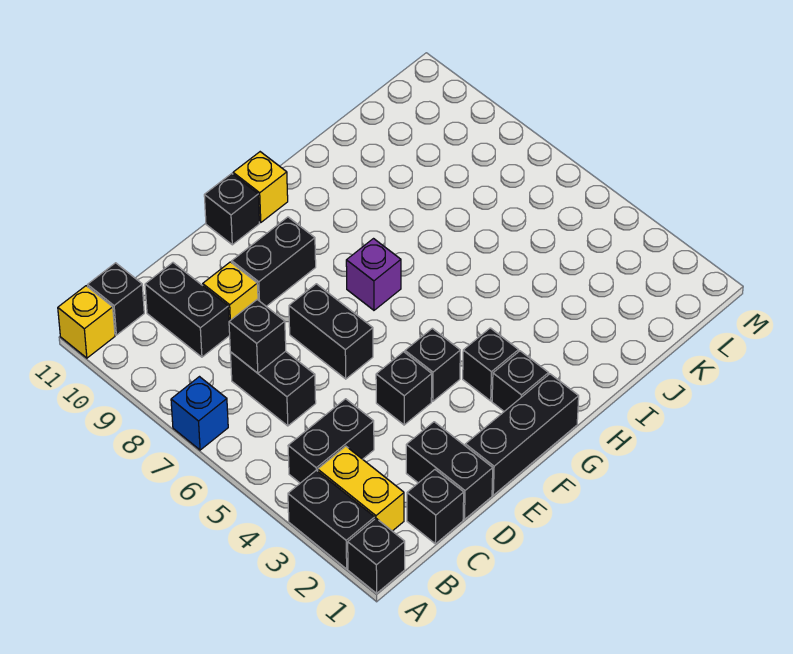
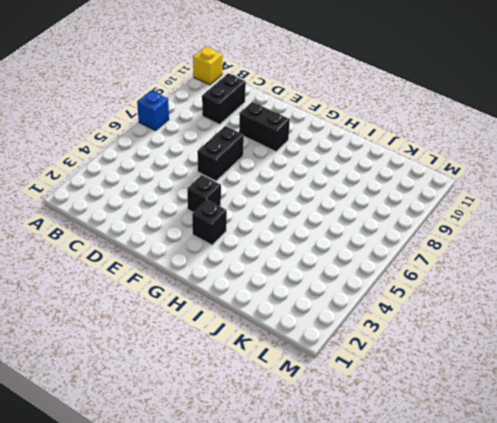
none -> black 1x1 brick [348,519,405,593]
none -> black 1x2 brick [288,470,375,569]
none -> yellow 1x2 brick [318,446,404,531]

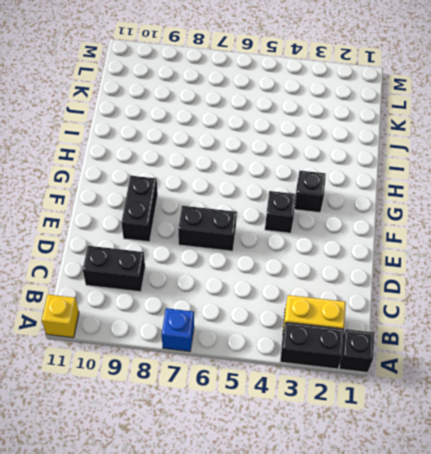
none -> black 1x2 brick [288,399,374,483]
none -> black 1x1 brick [88,263,144,335]
none -> black 1x1 brick [407,470,464,544]

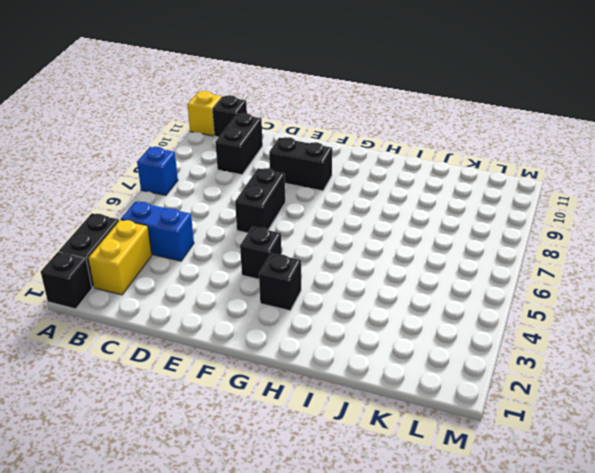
blue 1x2 brick [121,202,194,261] -> black 1x2 brick [288,399,374,483]
none -> black 1x1 brick [407,470,464,544]
none -> black 1x2 brick [230,351,316,426]
none -> black 1x2 brick [406,422,493,519]

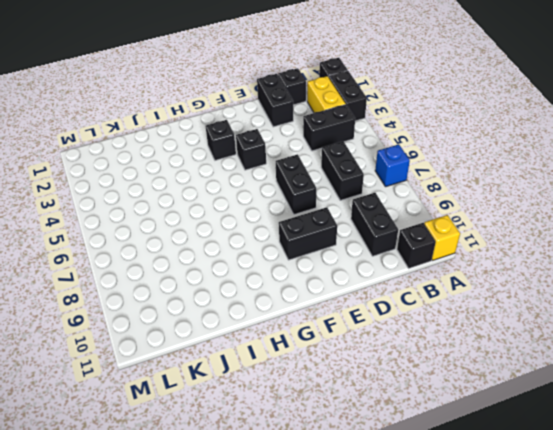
none -> yellow 1x1 brick [203,262,258,321]
none -> black 1x3 brick [465,374,579,495]
none -> black 1x1 brick [376,352,432,425]

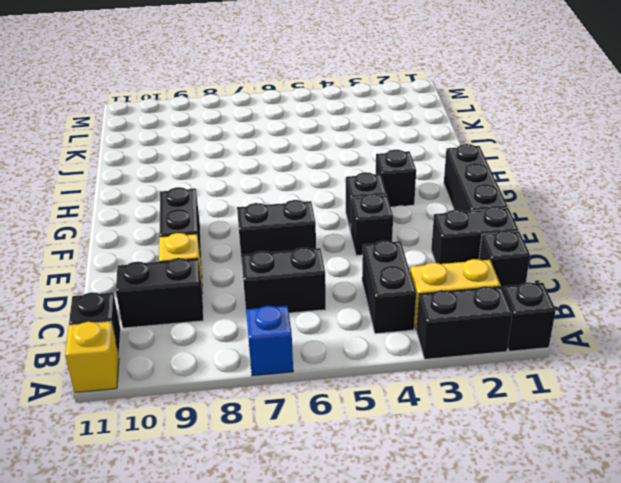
none -> black 1x1 brick [204,173,259,245]
none -> black 1x1 brick [492,351,548,411]
none -> purple 1x1 brick [346,239,401,310]

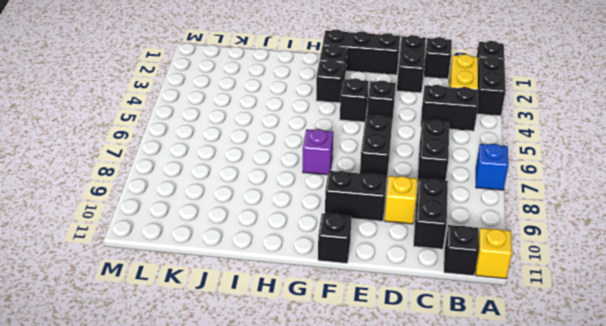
none -> yellow 1x1 brick [233,152,288,222]
none -> black 1x1 brick [229,300,286,373]

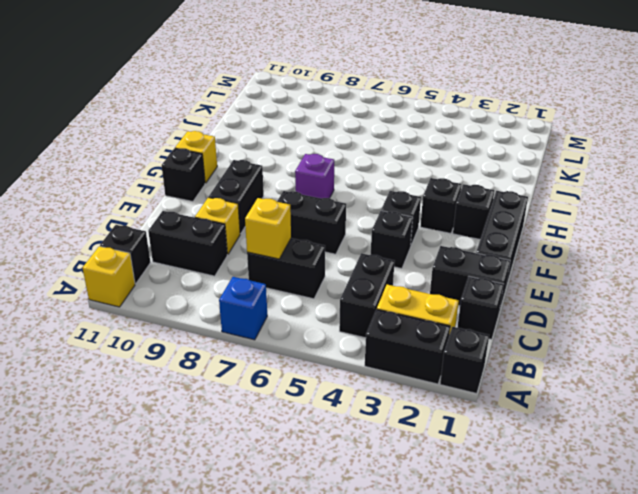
yellow 1x1 brick [245,198,291,259] -> black 1x1 brick [229,300,286,373]

